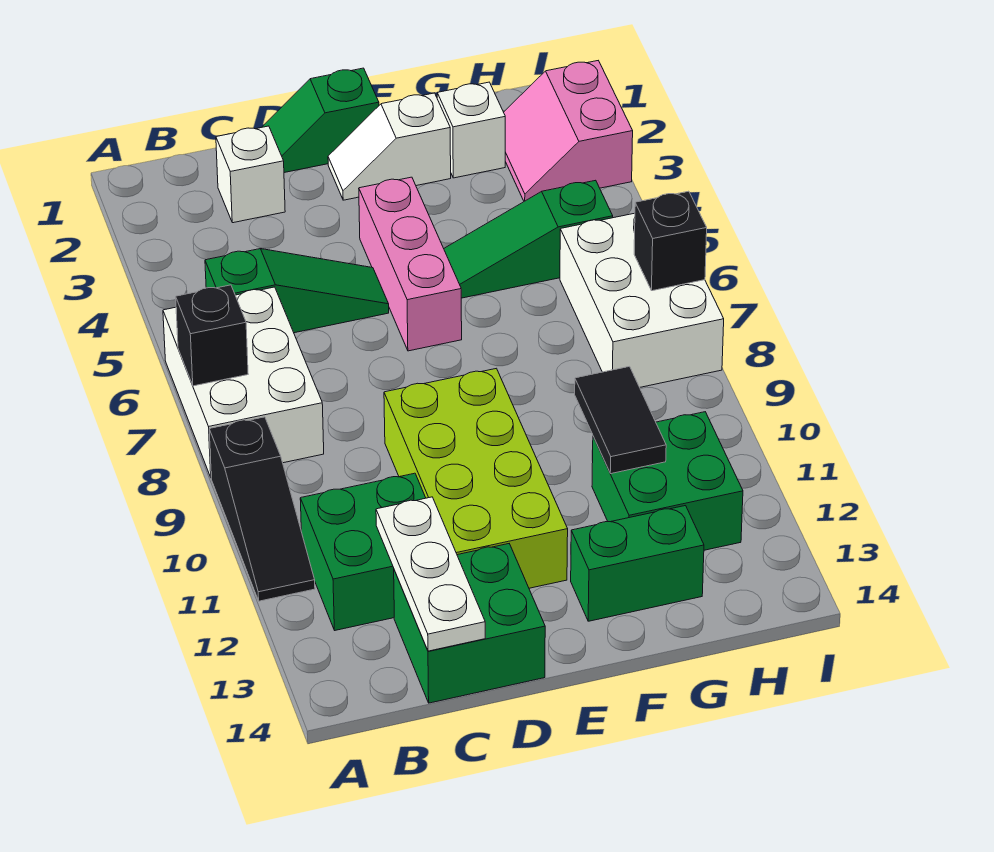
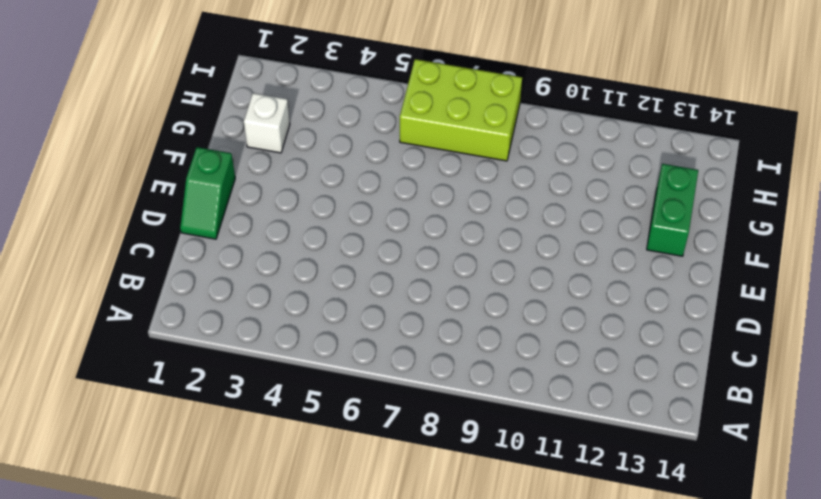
lime 2x3 brick [400,59,522,161] -> white 2x3 brick [560,213,724,387]
none -> white 2x3 brick [163,287,324,477]
none -> black 1x3 slope [209,417,315,601]
none -> green 1x3 slope [205,249,389,333]

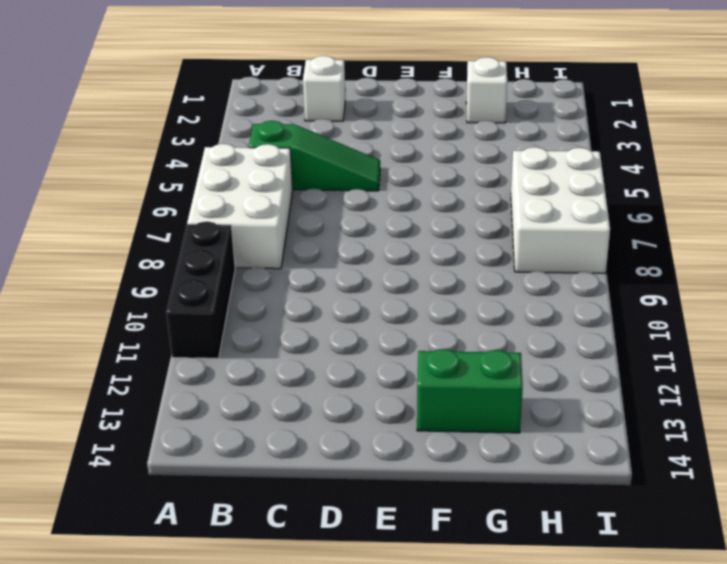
black 1x3 brick [166,221,235,358] -> black 1x3 slope [209,417,315,601]
none -> green 2x2 brick [300,473,426,630]
none -> green 2x2 brick [394,544,545,703]
none -> green 1x2 slope [262,68,379,173]

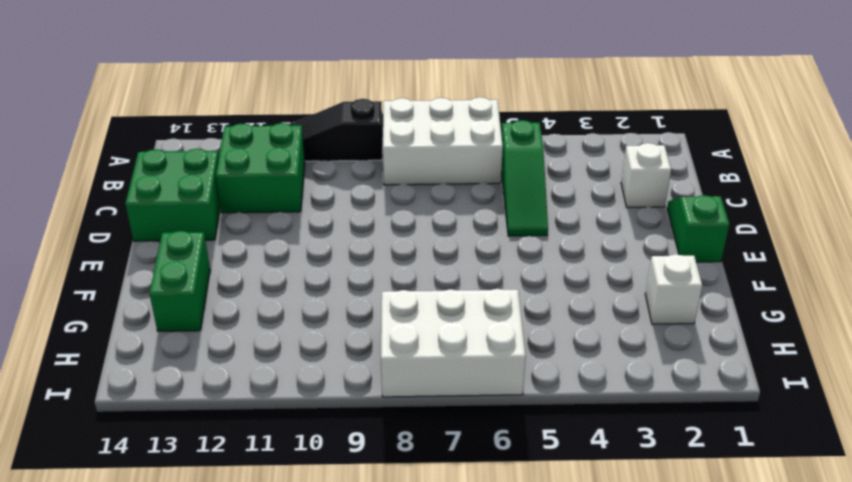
none -> lime 2x4 brick [384,368,568,588]
none -> white 1x2 slope [328,93,451,200]
none -> pink 1x3 brick [359,177,462,351]

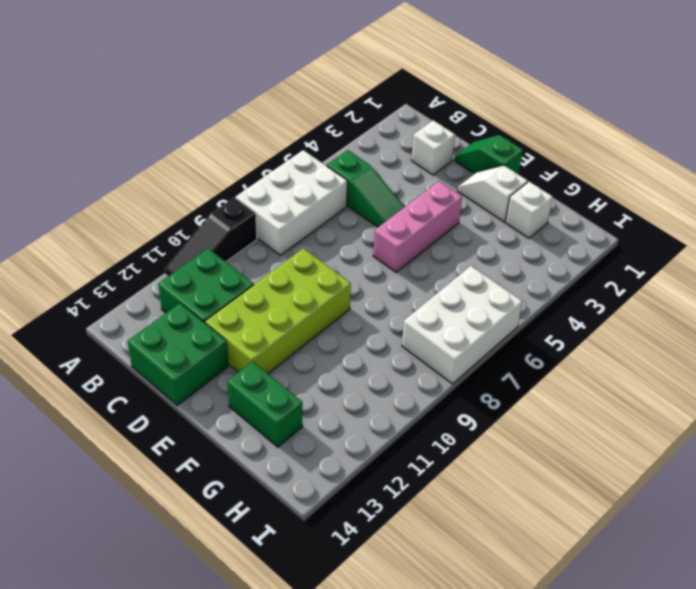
none -> green 1x3 slope [444,180,613,298]
none -> green 2x2 brick [592,412,743,550]
none -> pink 2x2 slope [504,61,633,201]

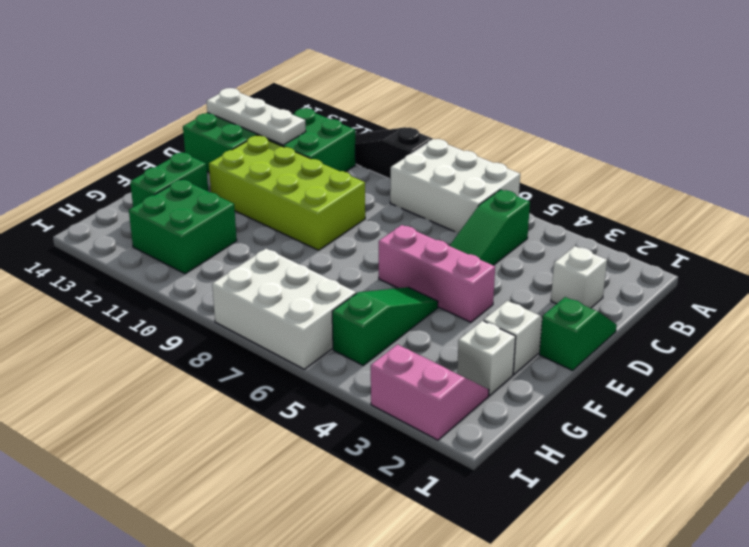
none -> black 1x1 brick [176,285,248,386]
none -> black 1x2 tile [575,367,666,474]
none -> black 1x1 brick [634,191,707,291]

